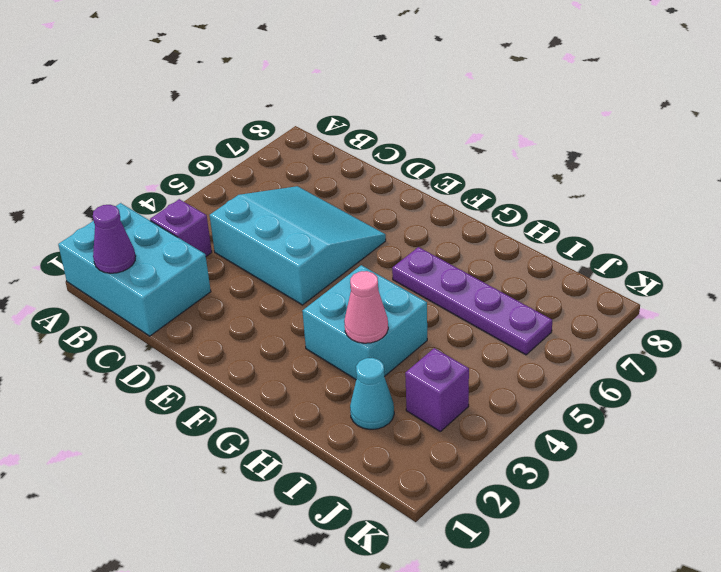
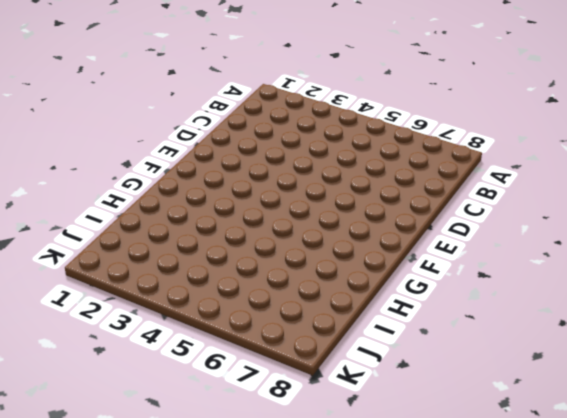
none -> cyan 2x3 brick [58,203,211,336]
none -> purple 1x1 brick [150,199,212,256]

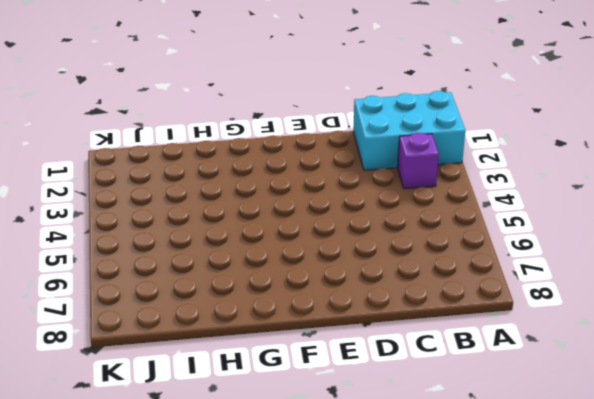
none -> cyan 3x3 slope [210,186,386,305]
none -> cyan 2x2 brick [302,265,427,379]

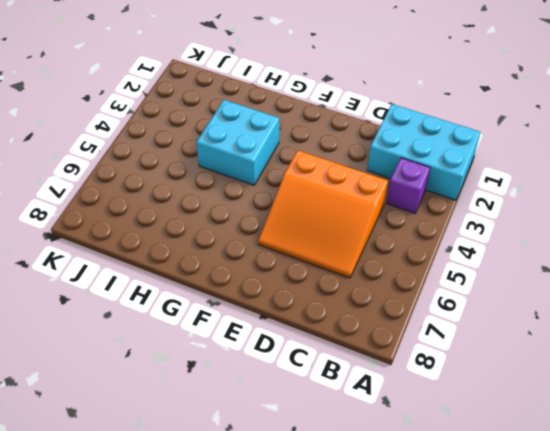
orange 3x3 slope [258,150,388,278] -> cyan 3x3 slope [210,186,386,305]
none -> purple 1x4 plate [392,247,552,355]
none -> cyan 1x1 cone [350,358,394,430]

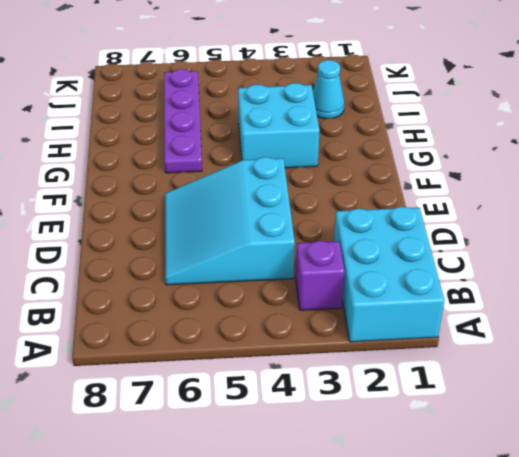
none -> purple 1x1 brick [405,348,469,431]
none -> purple 1x1 cone [93,205,136,273]

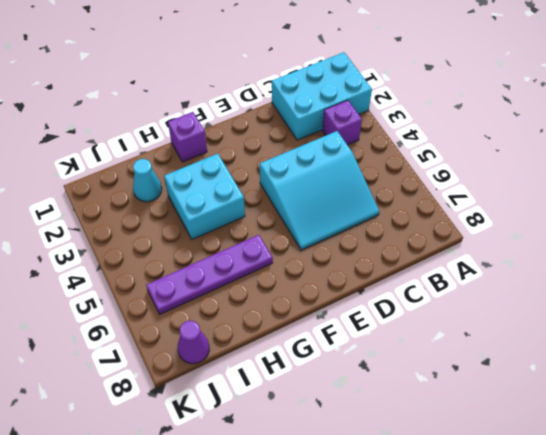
purple 1x1 brick [168,112,207,162] -> purple 1x1 brick moved to [405,348,469,431]
purple 1x1 cone [178,321,209,364] -> purple 1x1 cone moved to [93,205,136,273]
none -> pink 1x1 cone [344,271,388,343]

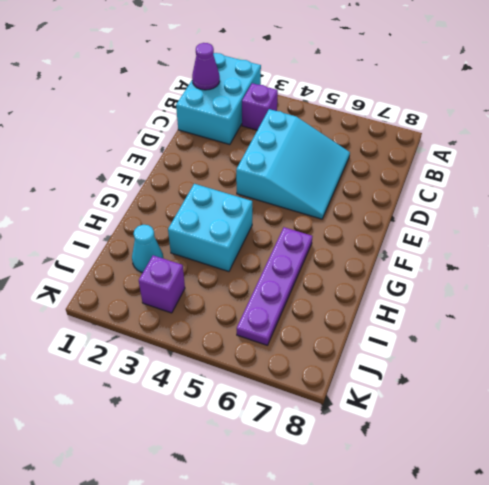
none -> pink 1x1 cone [344,271,388,343]

